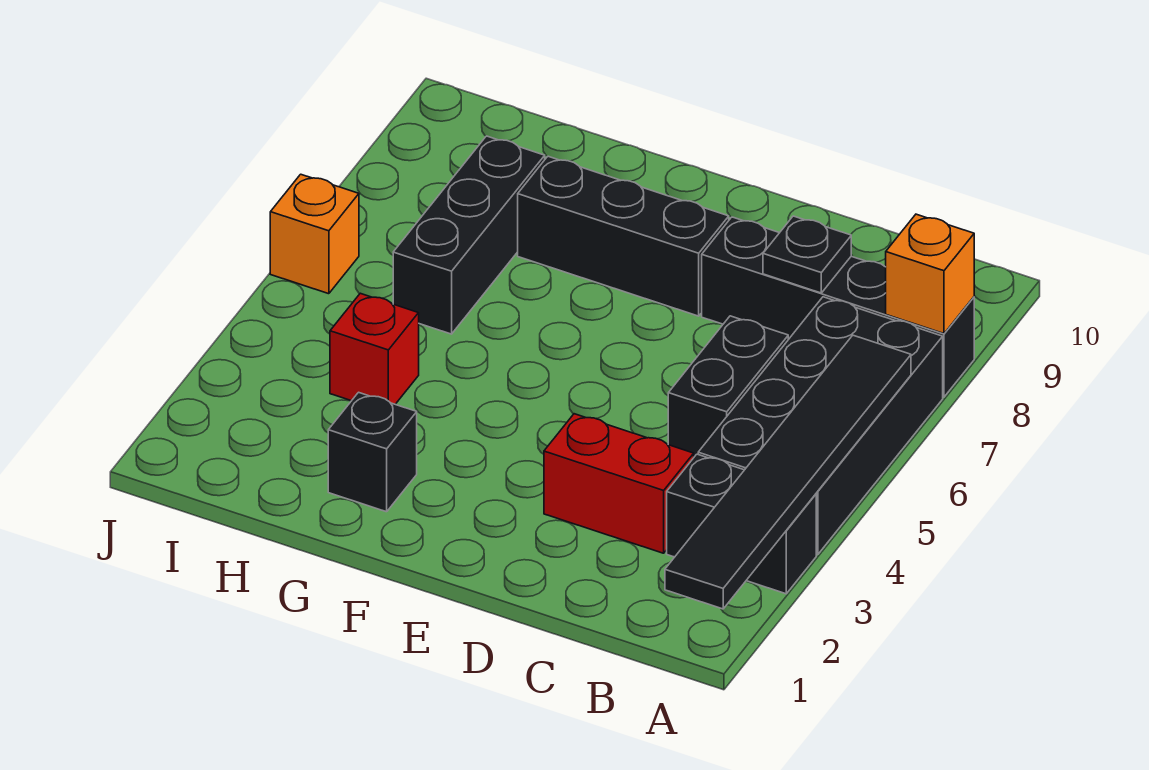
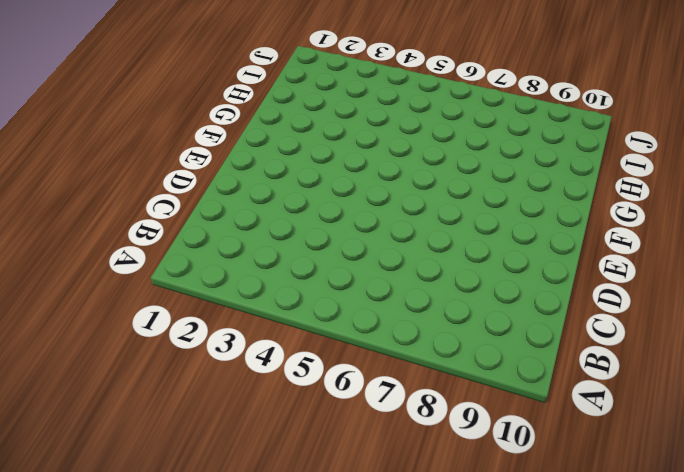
none -> black 1x2 brick [667,454,816,594]
none -> black 2x4 brick [698,297,943,554]
none -> black 1x4 brick [702,217,974,397]

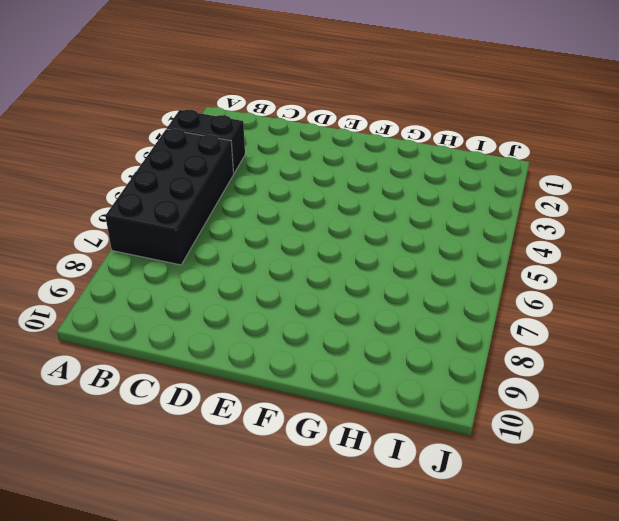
none -> black 1x4 brick [702,217,974,397]
none -> red 1x2 brick [544,414,694,553]
none -> black 1x2 brick [668,316,788,457]

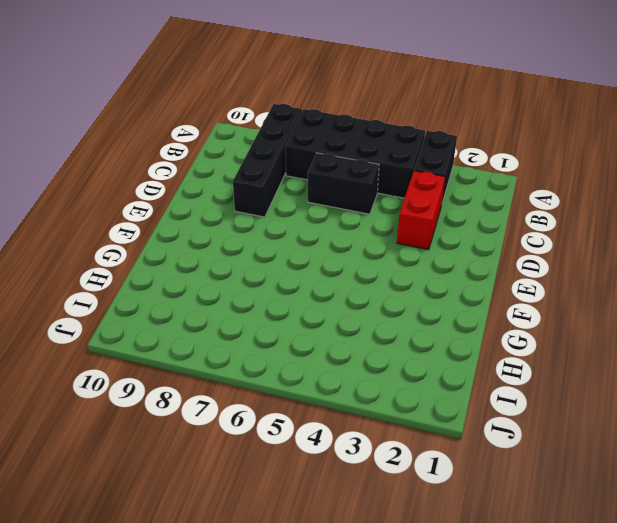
none -> black 1x3 brick [518,156,729,316]
none -> black 1x1 brick [328,392,417,512]
none -> red 1x1 brick [330,293,419,404]

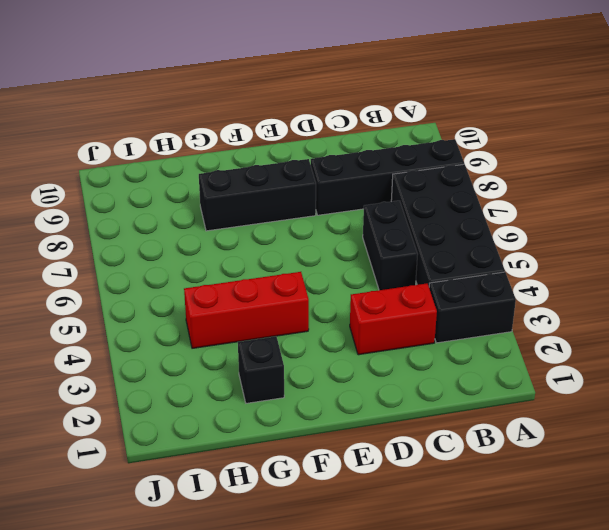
red 1x3 brick [184,272,309,348] -> red 1x1 brick [330,293,419,404]
none -> black 1x3 brick [393,136,545,334]
none -> orange 1x1 brick [270,174,359,294]
none -> black 1x6 tile [665,335,911,609]

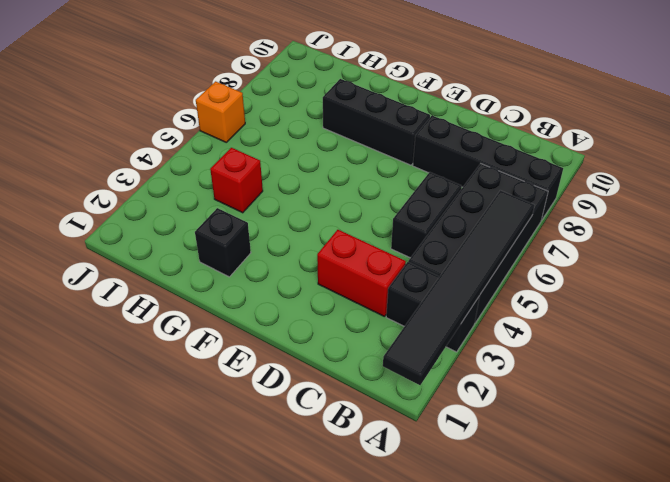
none -> black 1x3 brick [393,136,545,334]
none -> orange 1x1 brick [886,214,974,333]
none -> black 1x1 plate [763,216,851,293]

